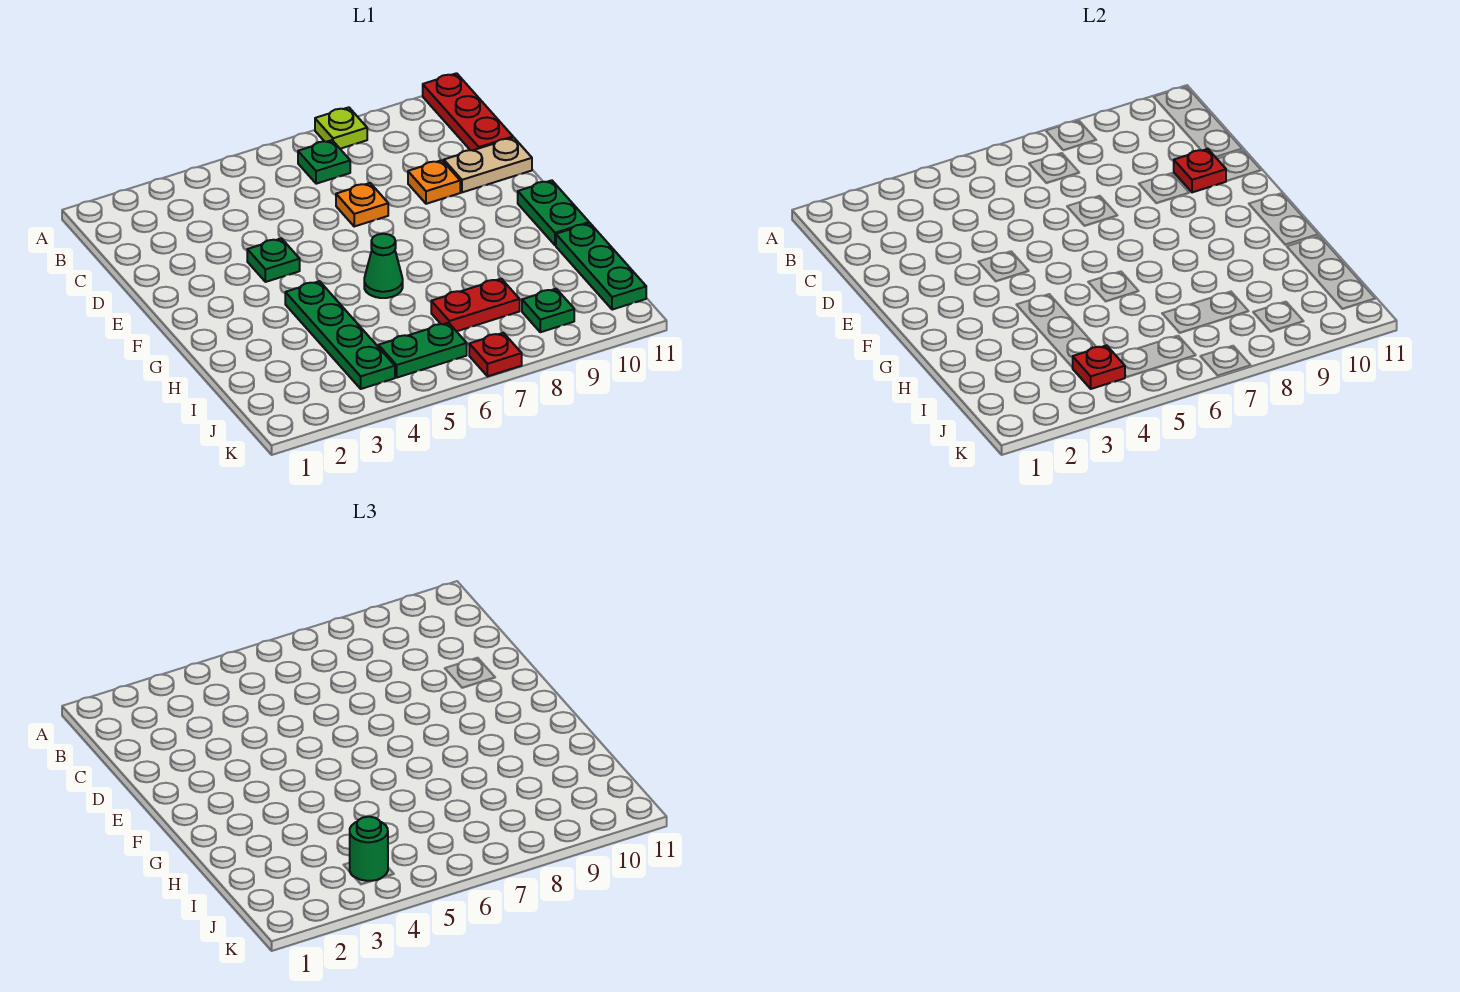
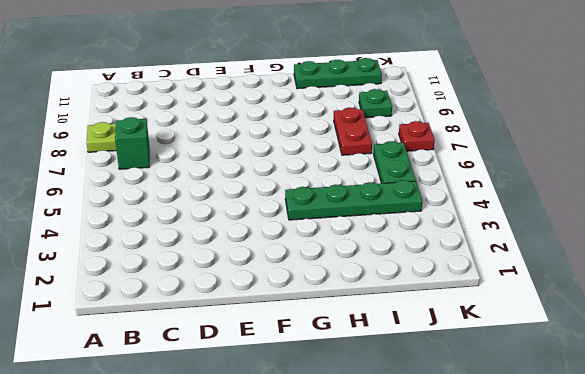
green 1x1 brick [115,117,150,169] -> green 1x1 plate [298,140,350,184]
none -> red 1x3 plate [423,73,513,151]
none -> orange 1x1 plate [336,183,388,226]
none -> orange 1x1 plate [408,160,460,204]

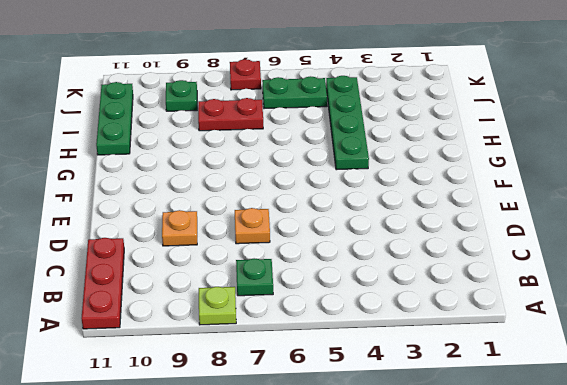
none -> tan 1x2 plate [444,138,532,192]
none -> green 1x1 plate [247,238,300,282]
none -> green 1x2 plate [518,180,589,245]

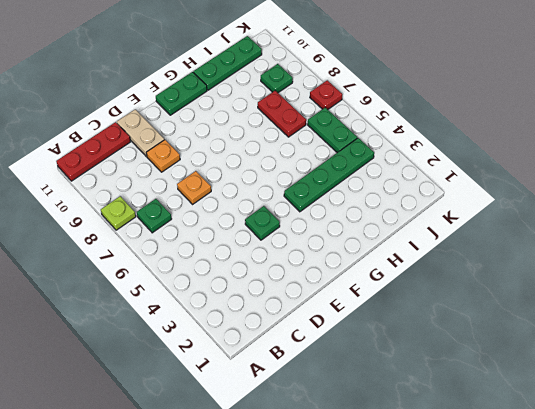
none -> green 1x1 cone [364,234,403,298]
none -> red 1x1 plate [1174,149,1226,192]
none -> red 1x1 plate [1073,345,1125,389]

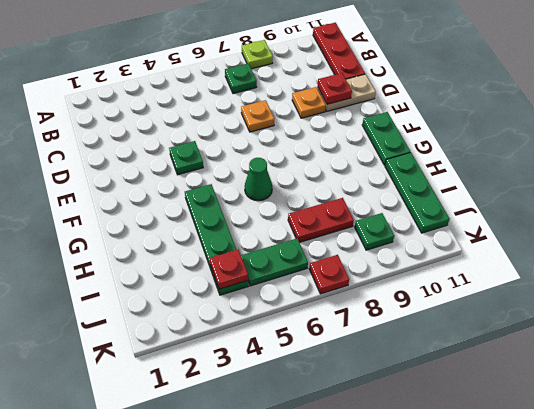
none -> green 1x1 round brick [350,817,388,881]

